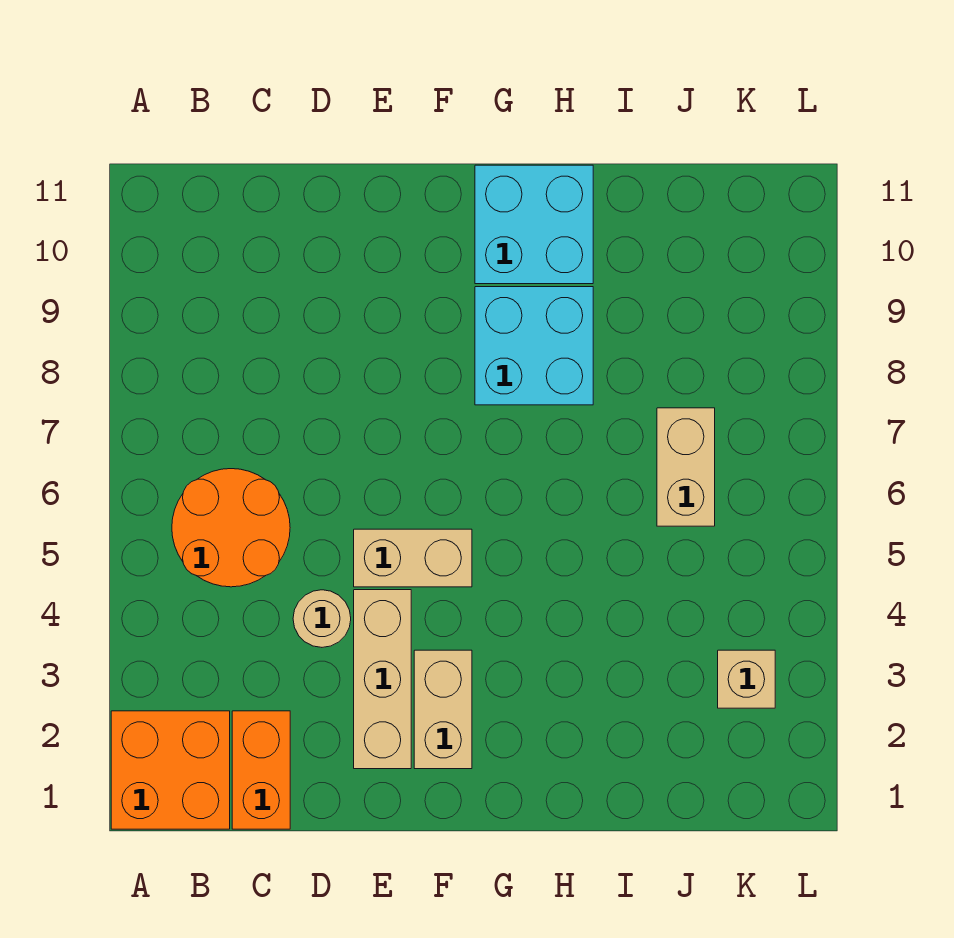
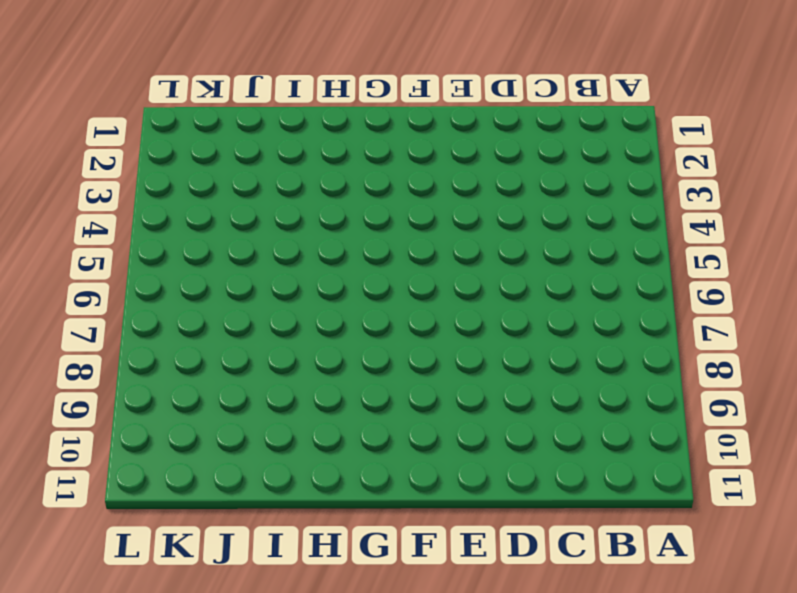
none -> orange 2x2 brick [111,711,230,829]
none -> orange 2x2 round brick [172,469,290,587]

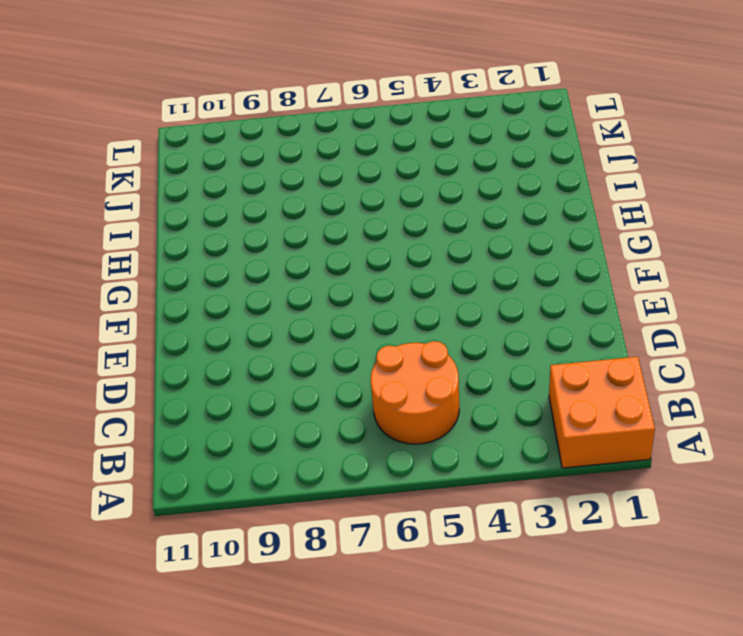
none -> orange 1x2 brick [232,711,290,829]
none -> tan 1x1 round brick [293,590,351,647]

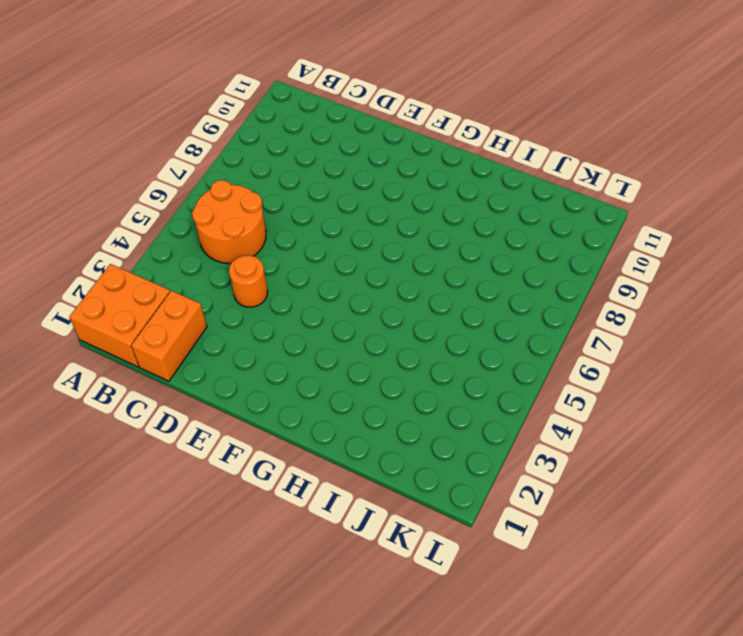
orange 1x1 round brick [229,255,268,307] -> tan 1x1 round brick [293,590,351,647]
none -> tan 1x3 brick [354,590,411,769]
none -> tan 1x2 brick [354,529,472,587]

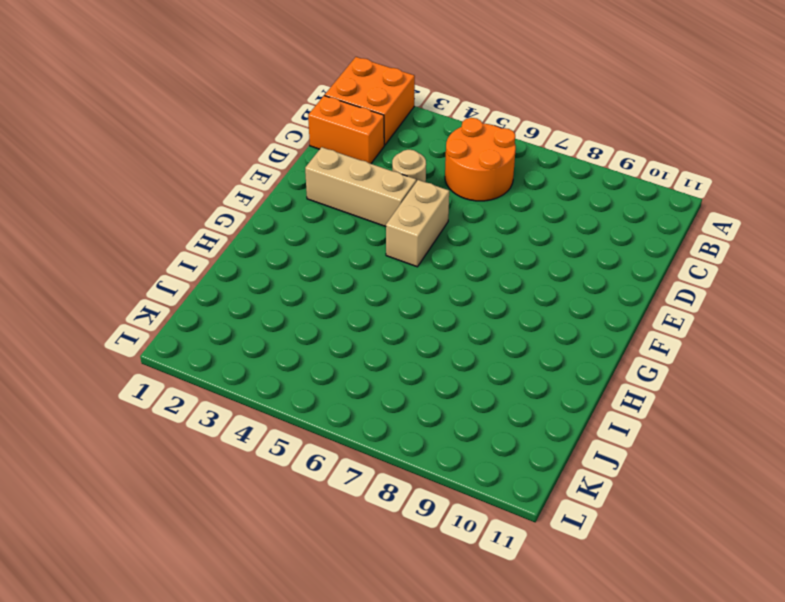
none -> tan 1x2 brick [414,650,472,769]
none -> cyan 2x2 brick [475,287,593,405]

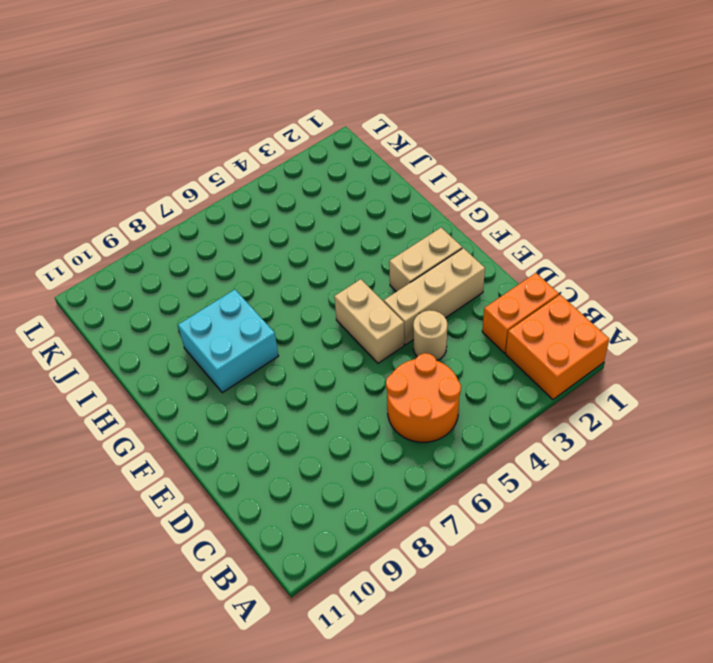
none -> cyan 2x2 brick [475,165,593,284]
none -> tan 1x2 brick [657,408,715,526]

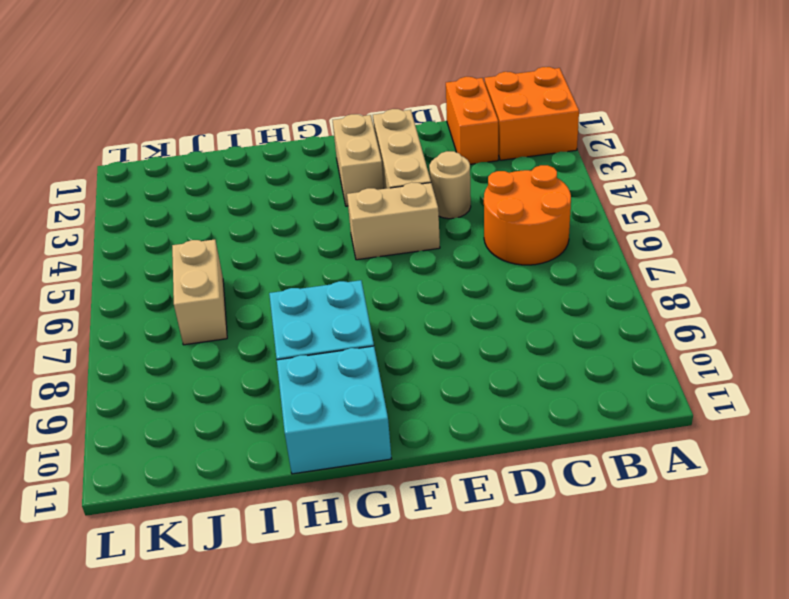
none -> tan 1x1 brick [718,650,775,708]

